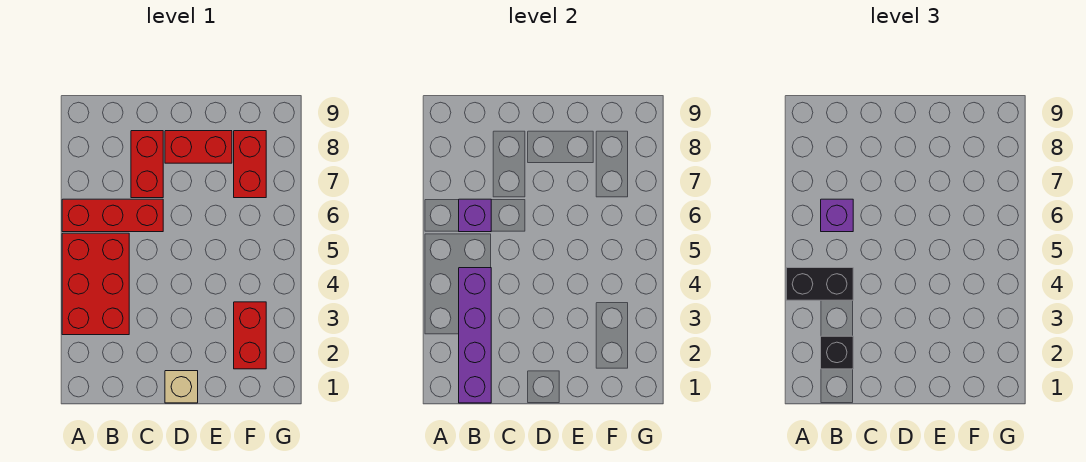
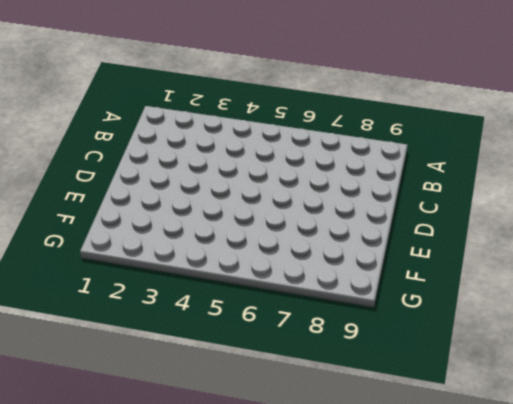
none -> red 2x3 brick [62,233,129,335]
none -> red 1x3 brick [62,199,163,232]
none -> red 1x2 brick [131,131,163,198]

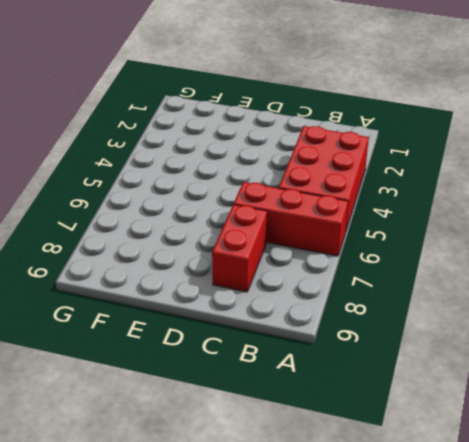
none -> tan 1x1 brick [165,371,198,403]
none -> red 1x2 brick [165,131,232,163]
none -> red 1x2 brick [234,302,266,369]

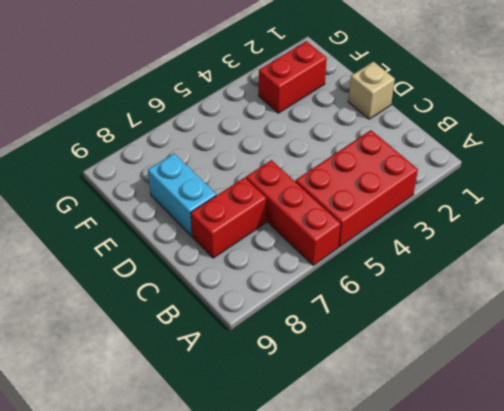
cyan 1x2 brick [148,154,216,236] -> red 1x2 brick [165,131,232,163]
none -> red 1x2 brick [234,131,266,198]
none -> purple 1x4 brick [459,268,491,403]
none -> purple 1x1 brick [459,199,491,232]

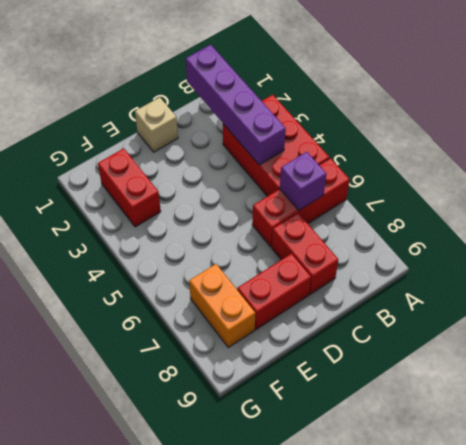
orange 1x2 brick [189,264,255,347] -> red 1x2 brick [234,131,266,198]
none -> black 1x2 brick [786,268,853,300]
none -> black 1x1 brick [821,336,853,369]
none -> purple 1x1 brick [821,199,853,232]

